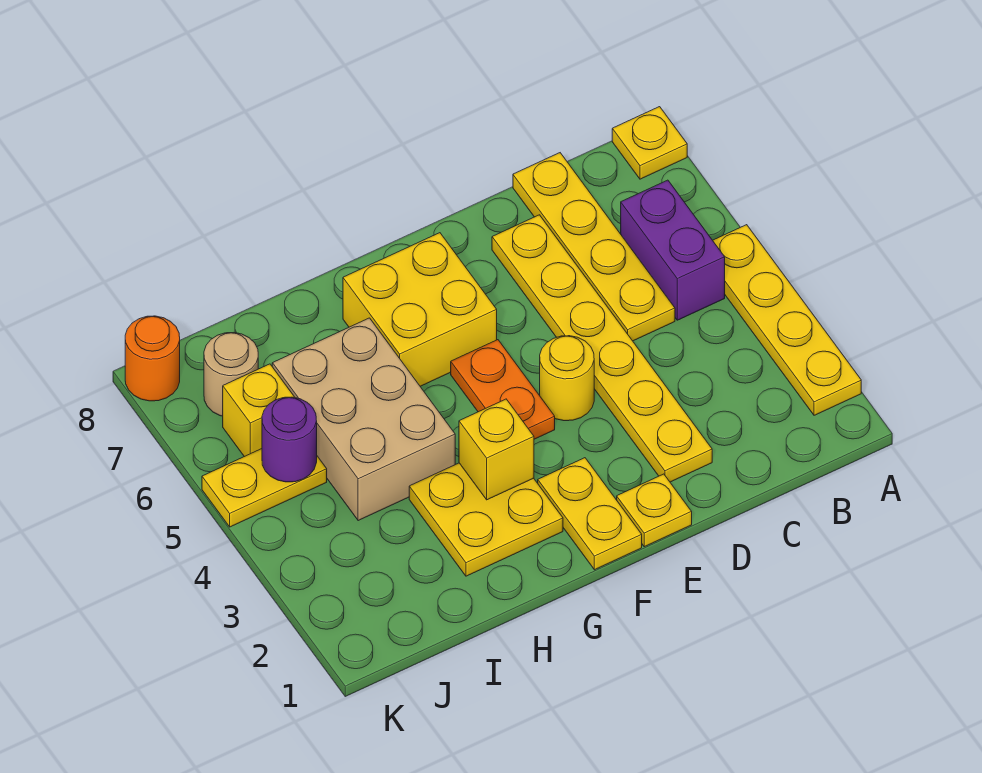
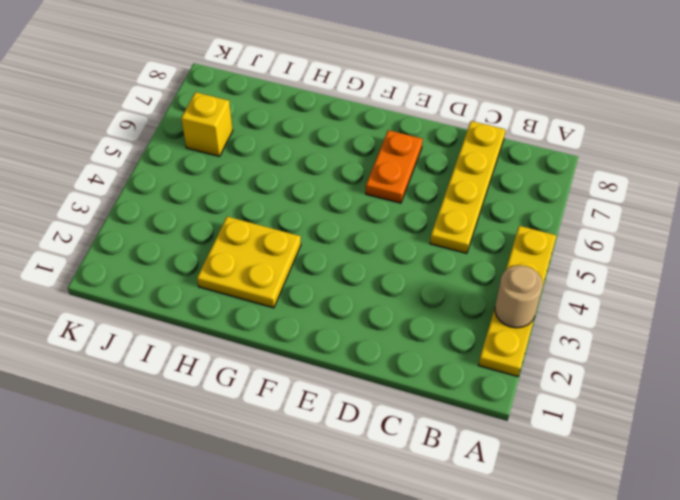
tan 1x1 round brick [495,265,543,328] -> tan 1x1 round brick moved to [204,333,258,416]
orange 1x2 plate [366,130,423,203] -> orange 1x2 plate moved to [451,340,555,439]
none -> yellow 1x1 plate [612,107,687,179]
none -> purple 1x2 brick [621,180,725,320]
none -> yellow 1x6 plate [492,215,712,482]

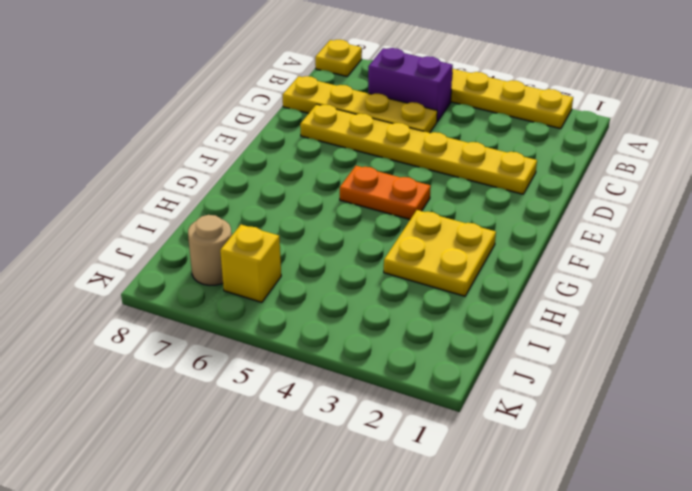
none -> yellow 1x1 plate [617,474,692,547]
none -> yellow 1x1 round brick [540,336,594,421]
none -> yellow 1x2 plate [538,458,642,570]

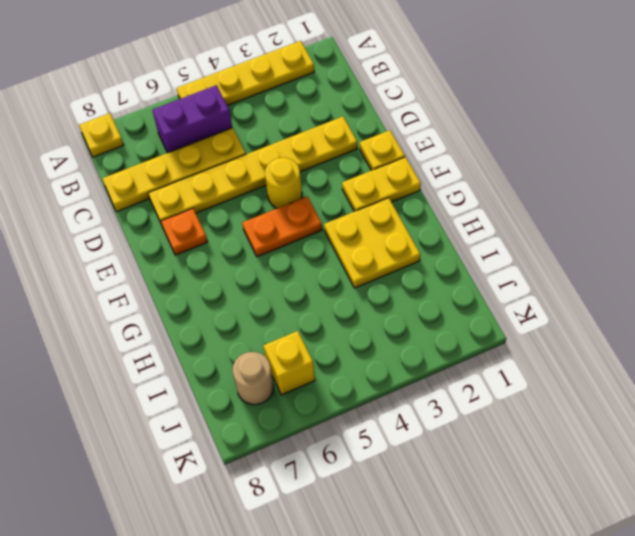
orange 1x1 plate [161,208,207,255] -> none
none -> yellow 2x2 brick [343,233,497,386]
none -> tan 2x3 brick [272,318,455,521]
none -> yellow 1x2 plate [202,449,327,527]

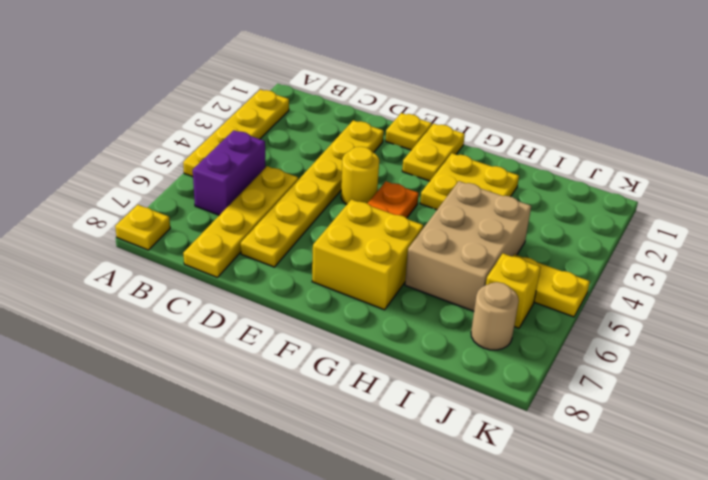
none -> orange 1x1 round brick [125,316,180,401]
none -> yellow 1x1 brick [459,399,534,500]
none -> purple 1x1 round brick [262,397,317,482]

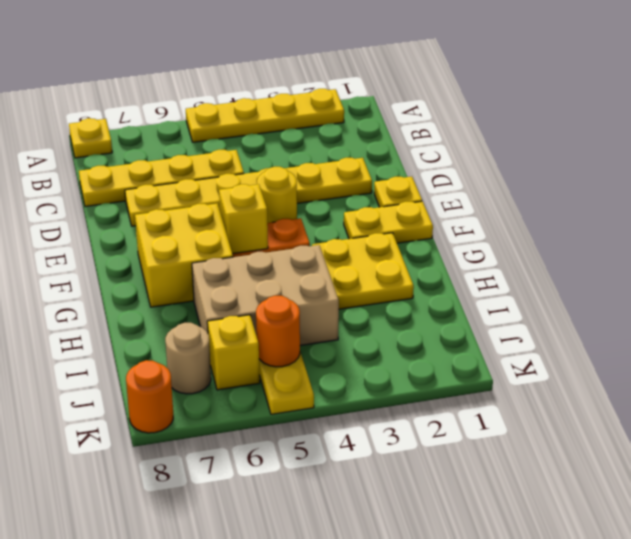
yellow 1x1 brick [219,184,268,254] -> yellow 1x1 brick moved to [459,399,534,500]
orange 1x1 round brick [256,296,300,367] -> purple 1x1 round brick [262,397,317,482]
none -> purple 1x2 brick [621,180,725,320]

